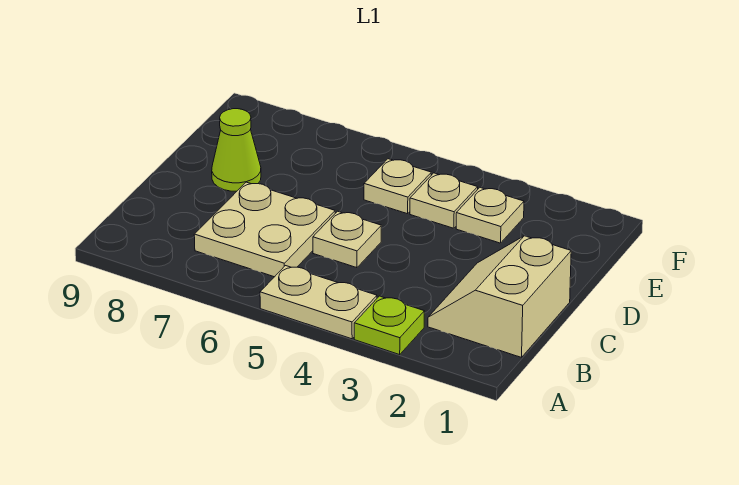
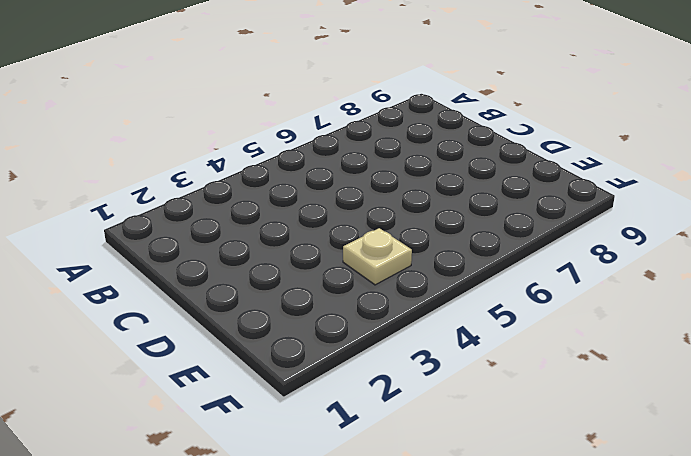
none -> lime 1x1 plate [354,296,425,355]
none -> tan 1x2 plate [260,266,377,339]

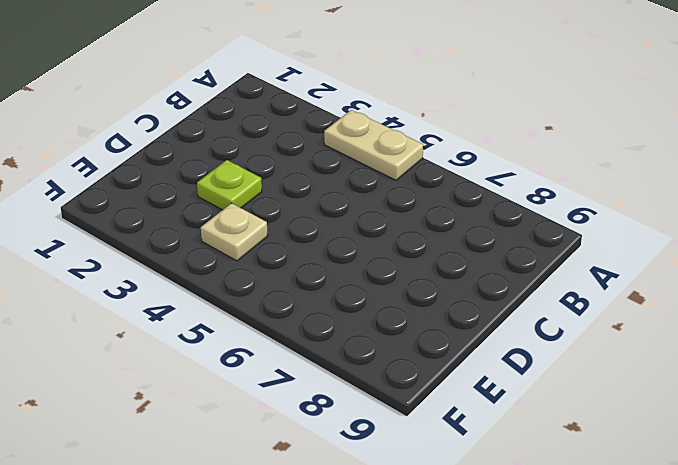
lime 1x1 plate [197,160,262,210] -> lime 1x1 plate moved to [354,296,425,355]
none -> tan 2x2 slope [428,236,571,357]
none -> tan 2x2 plate [194,182,335,277]

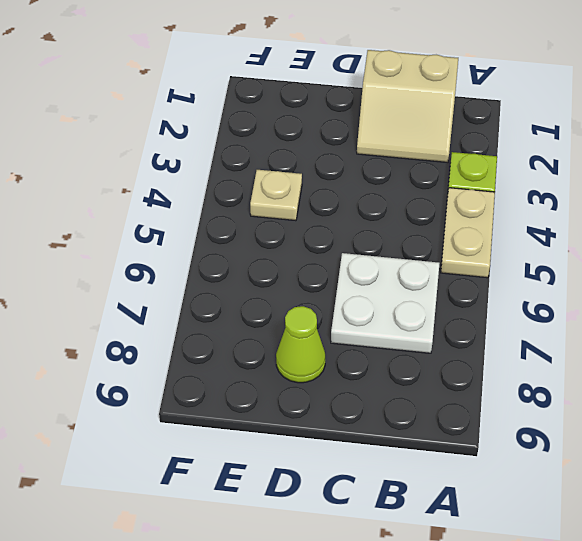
white 2x2 plate [331,253,440,353] -> tan 2x2 plate [194,182,335,277]
none -> tan 1x1 plate [313,211,381,268]
none -> tan 1x1 plate [456,188,524,243]

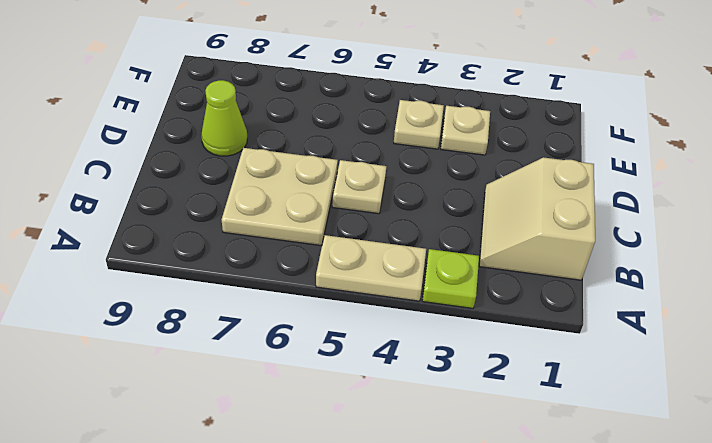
none -> tan 1x1 plate [364,159,431,214]

